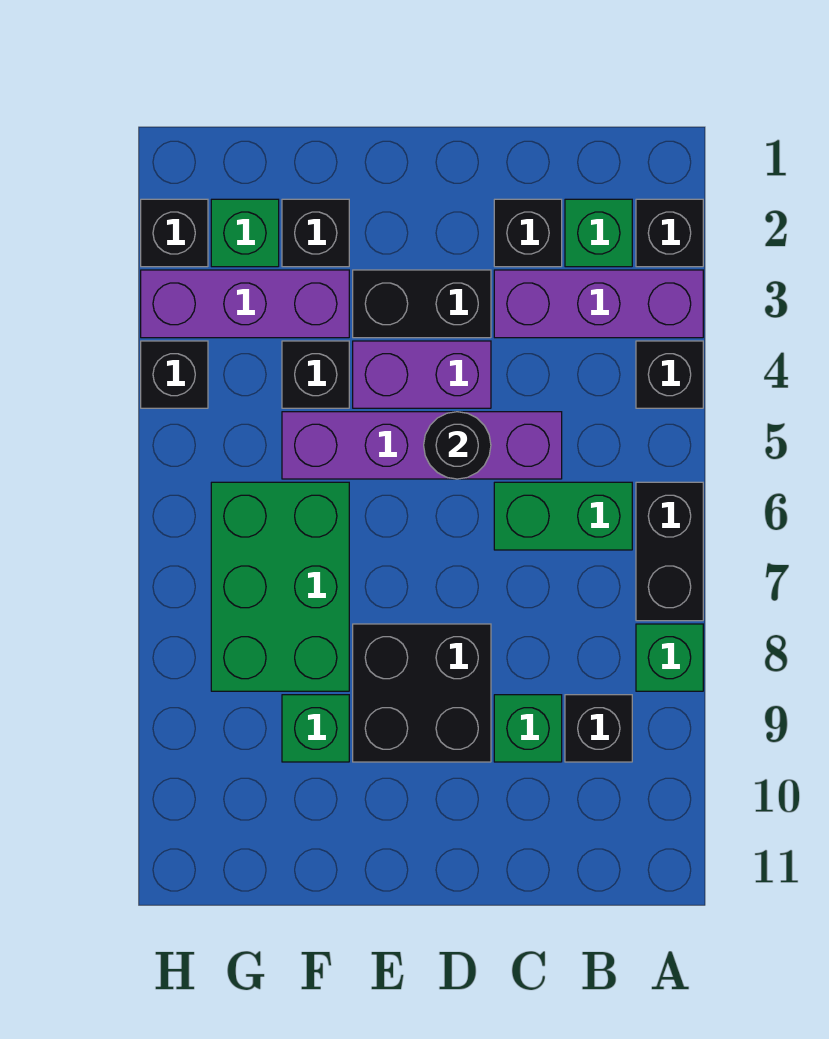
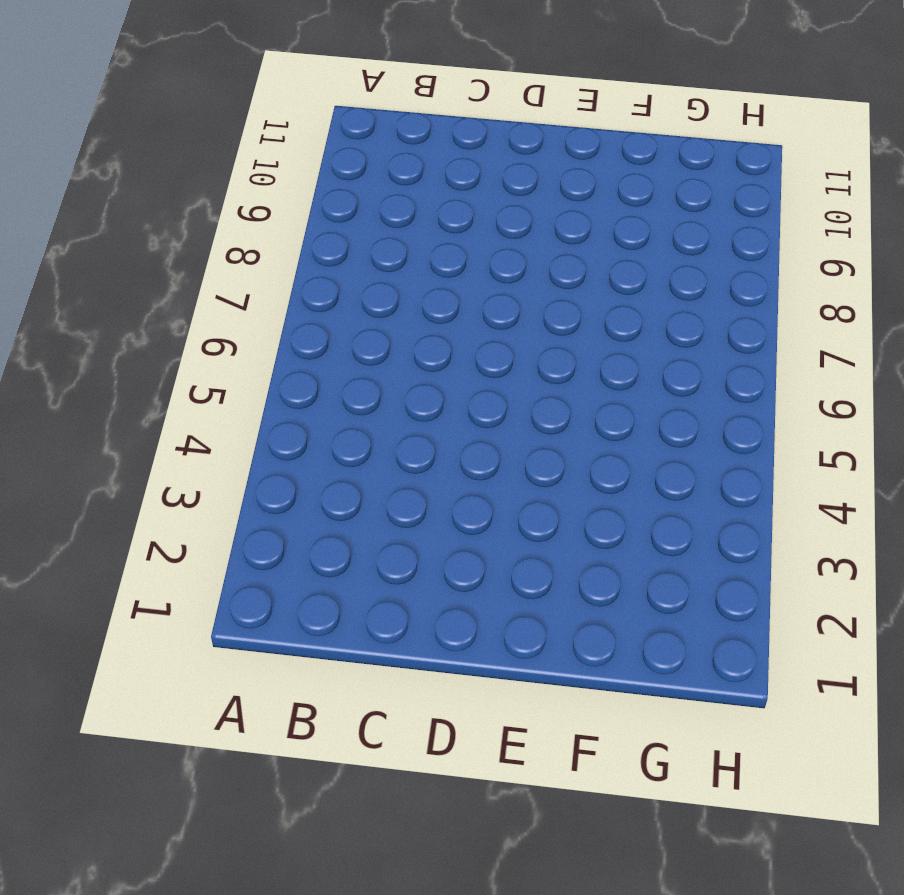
none -> black 1x1 brick [636,199,703,267]
none -> purple 1x3 brick [494,270,703,338]
none -> black 1x1 brick [636,341,703,408]

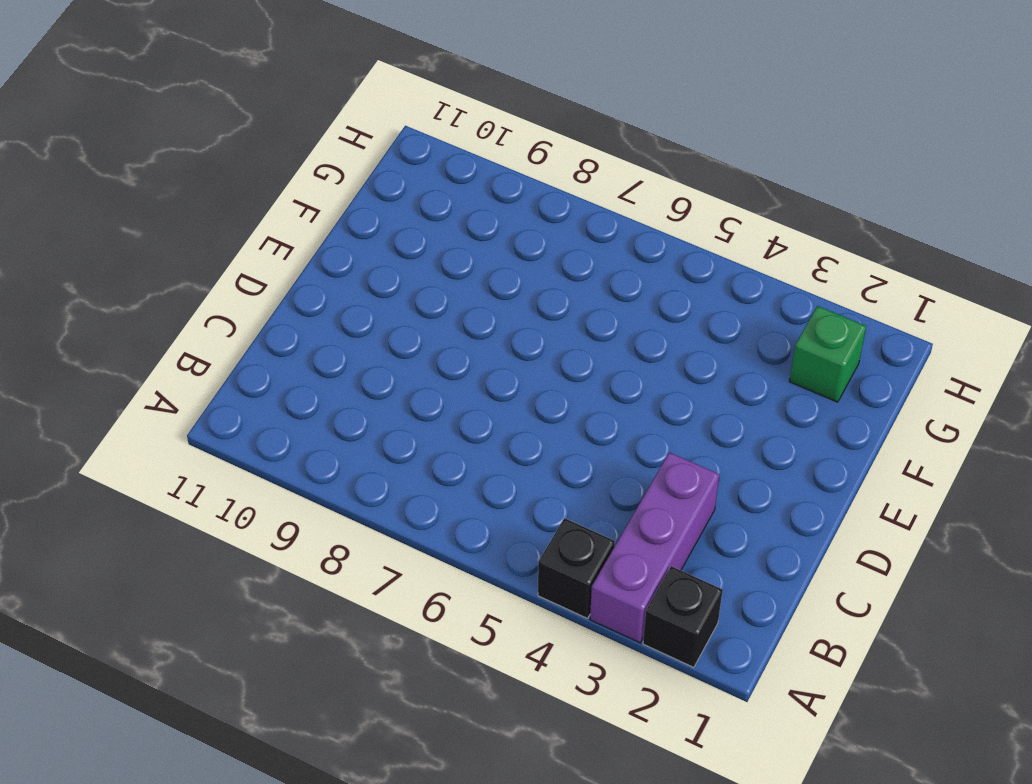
none -> black 1x2 brick [636,482,703,621]
none -> green 1x1 brick [636,624,703,691]
none -> green 1x1 brick [565,199,632,267]

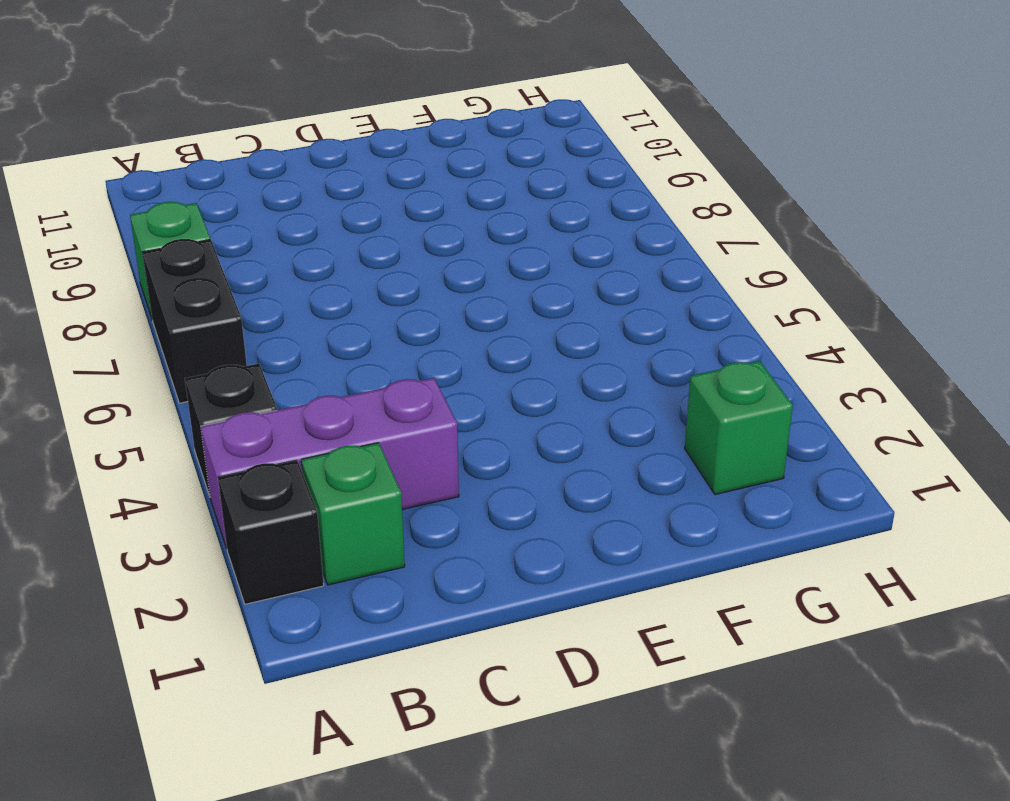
none -> green 1x2 brick [494,482,632,550]
none -> black 1x1 brick [565,695,632,762]
none -> black 1x1 brick [494,199,562,267]

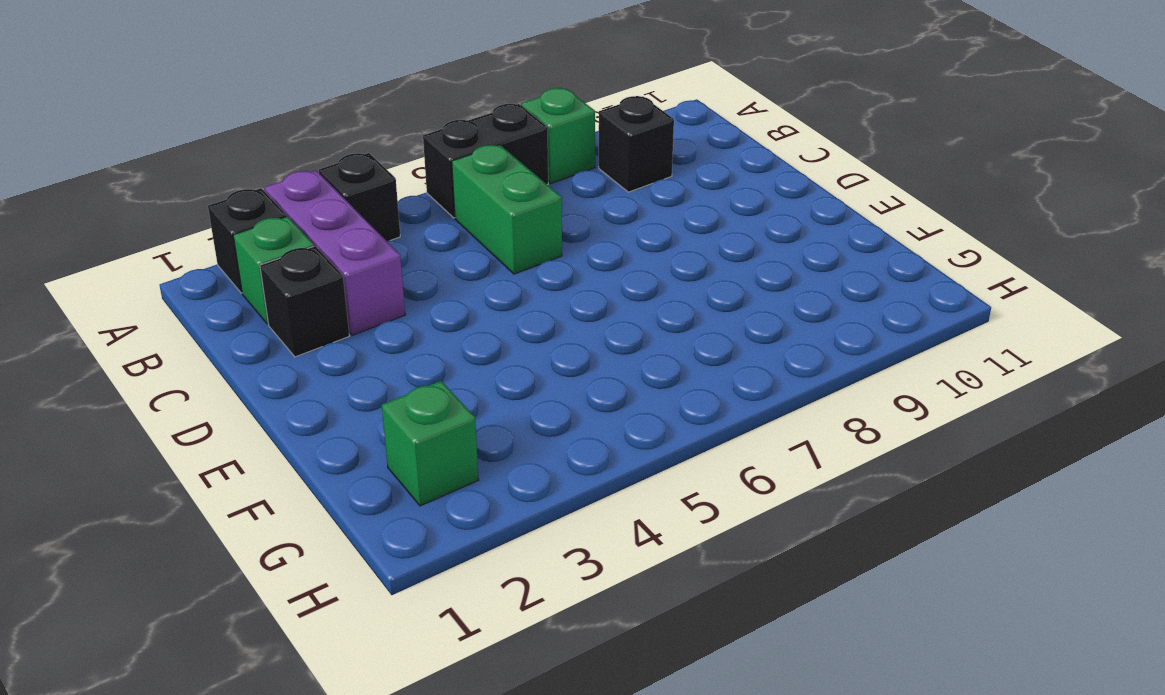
none -> purple 1x4 brick [282,412,562,479]
none -> green 1x1 brick [494,695,562,762]
none -> black 1x2 brick [353,270,491,338]

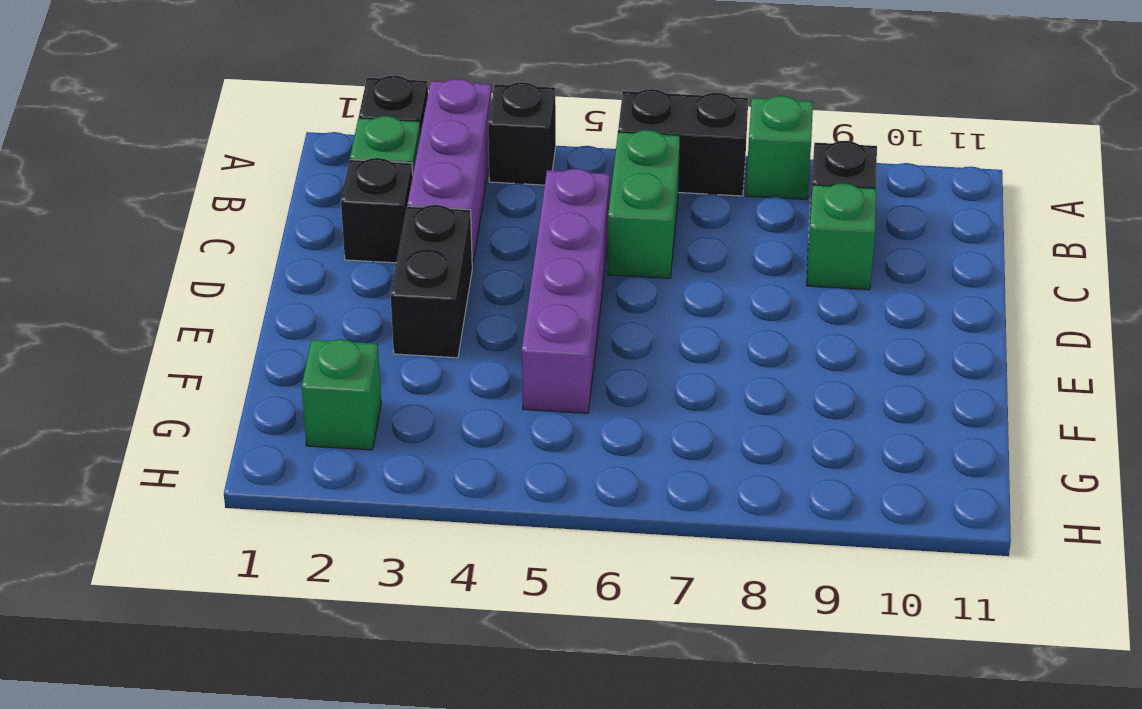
none -> purple 1x2 brick [353,341,491,408]
none -> black 2x2 brick [353,624,491,762]
none -> black 1x1 brick [282,199,349,267]

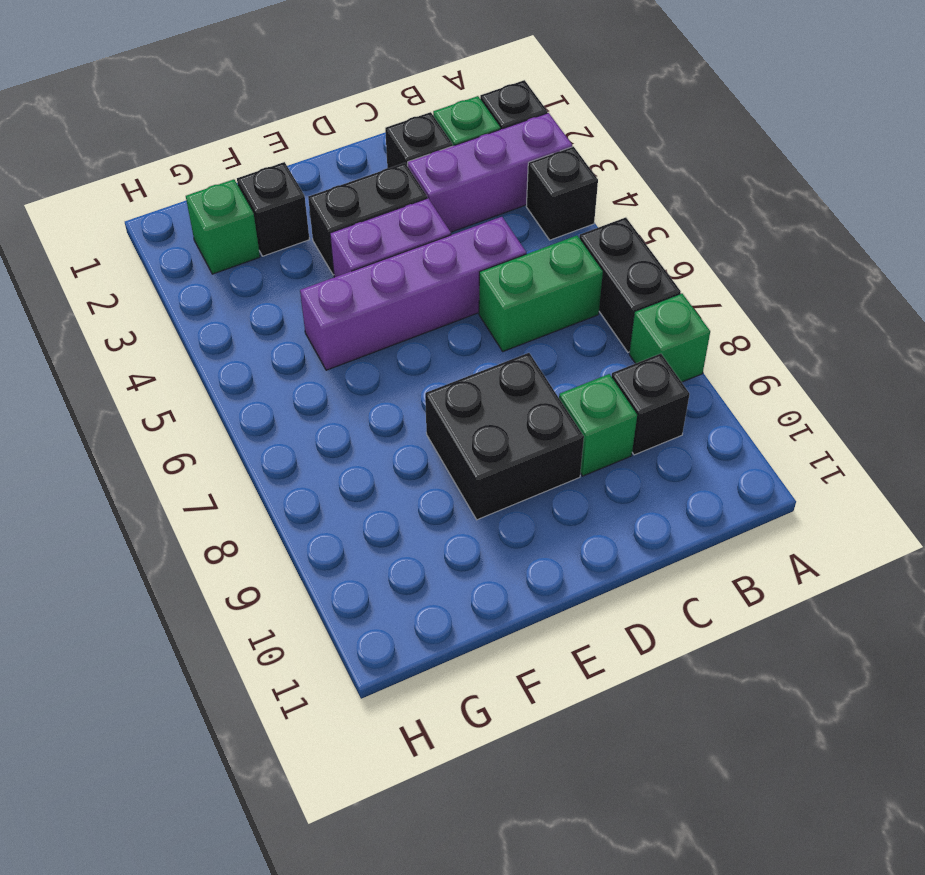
none -> purple 1x3 brick [141,270,349,338]
none -> black 1x1 brick [282,341,349,408]
none -> green 2x3 brick [211,482,349,691]

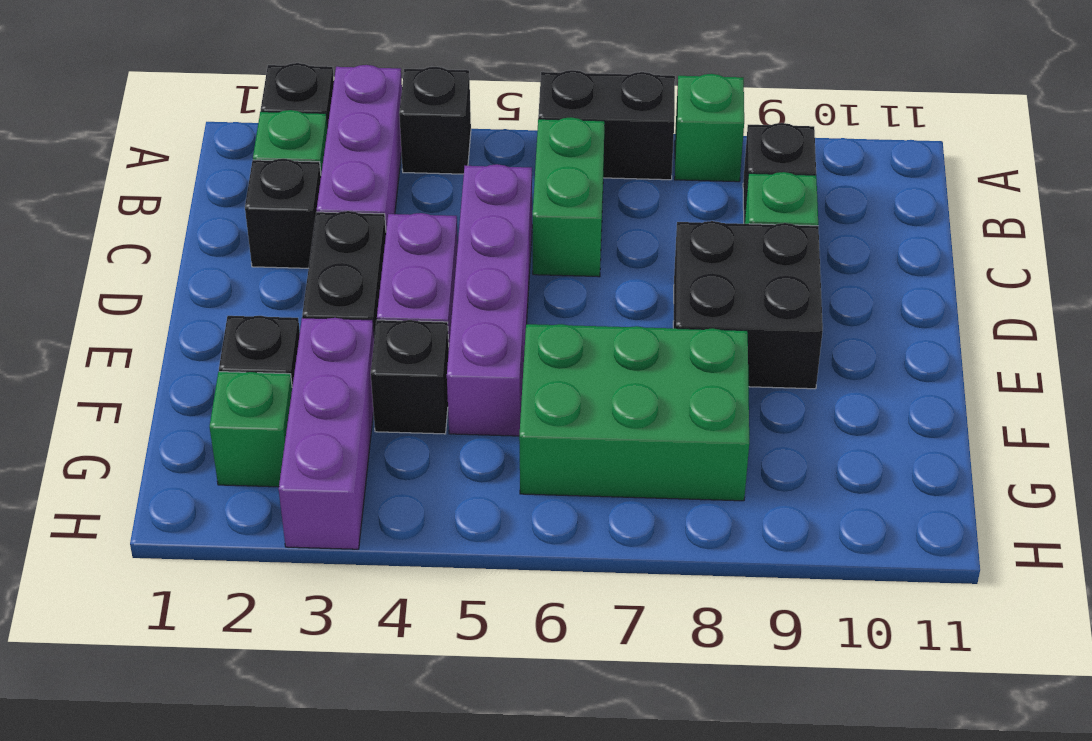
none -> green 1x1 brick [282,695,349,762]
none -> black 1x1 brick [141,199,208,267]
none -> black 1x1 brick [141,341,208,408]

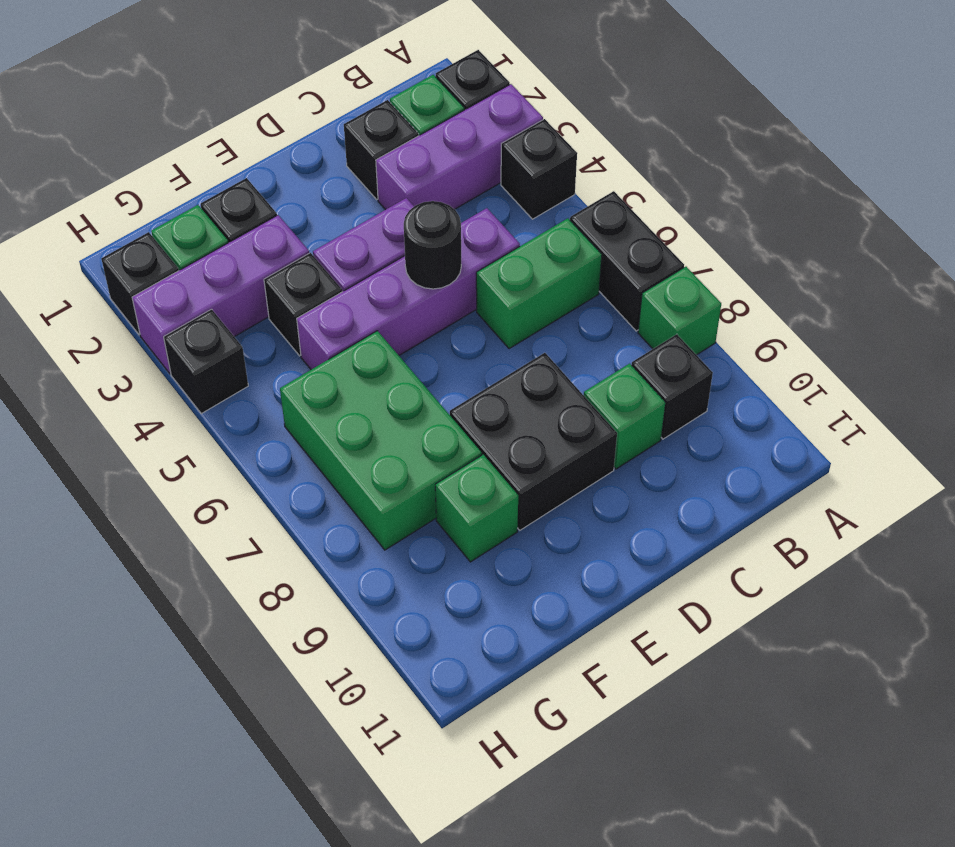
none -> black 1x2 brick [353,270,491,338]

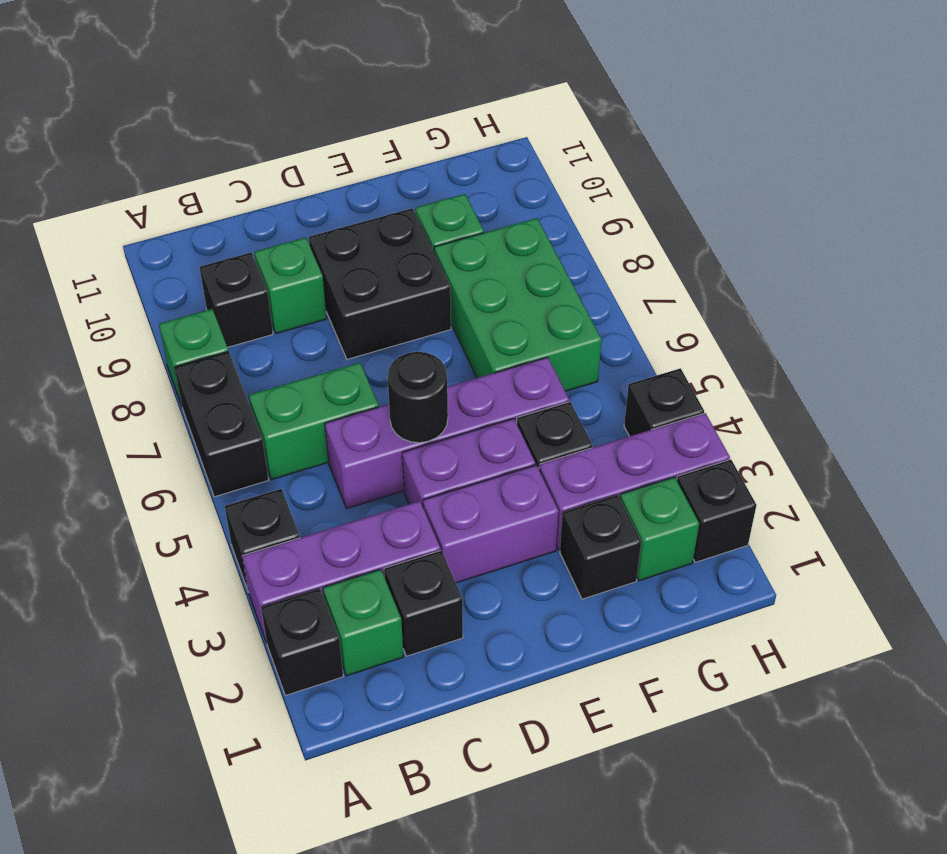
purple 1x2 brick [423,465,559,583] -> black 1x2 brick [353,270,491,338]

